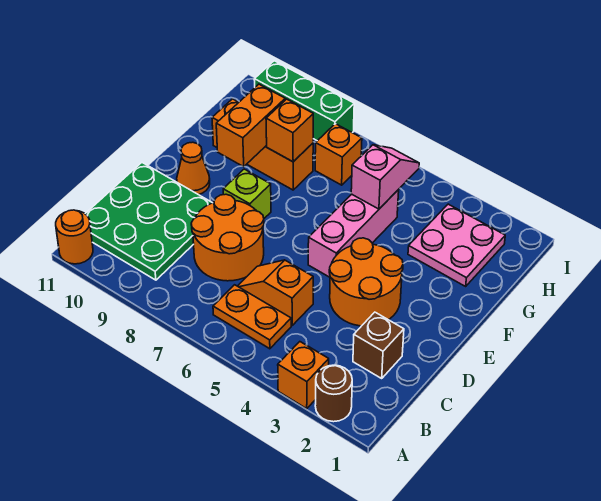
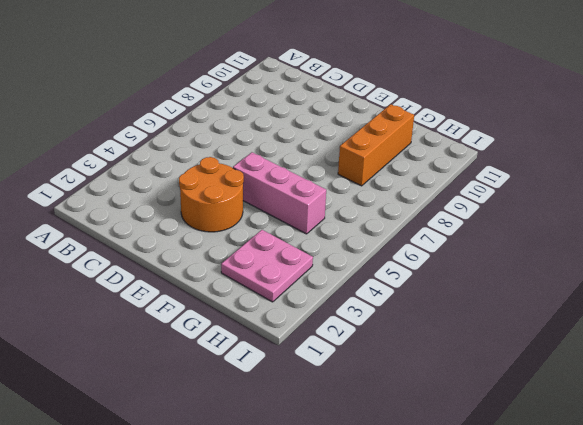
none -> brown 1x1 round brick [315,365,352,422]
none -> orange 1x1 brick [278,342,329,409]
none -> orange 1x1 round brick [56,210,93,264]

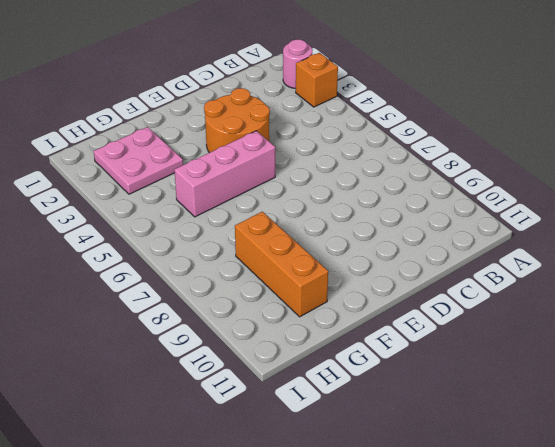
pink 1x1 round brick [283,39,312,88] -> brown 1x1 round brick [315,365,352,422]
none -> orange 1x1 round brick [56,210,93,264]
none -> orange 1x2 plate [213,285,291,349]
none -> green 3x3 plate [85,163,212,280]

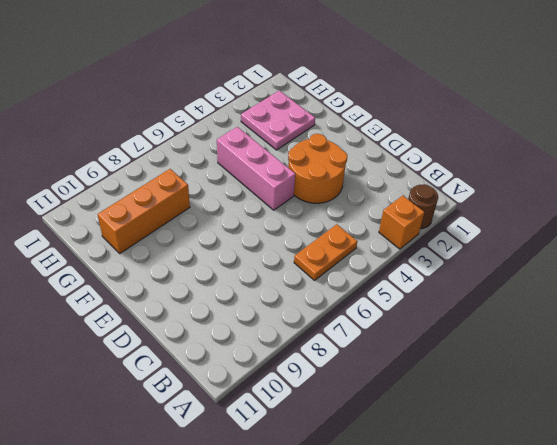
none -> orange 1x1 round brick [56,210,93,264]
none -> green 3x3 plate [85,163,212,280]
none -> brown 1x1 brick [353,312,404,378]

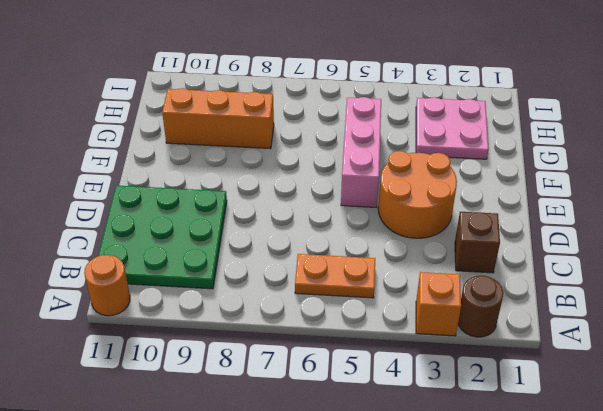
none -> orange 1x2 slope [238,260,313,325]
none -> orange 2x2 round brick [191,194,264,281]
none -> lime 1x1 brick [223,169,271,218]

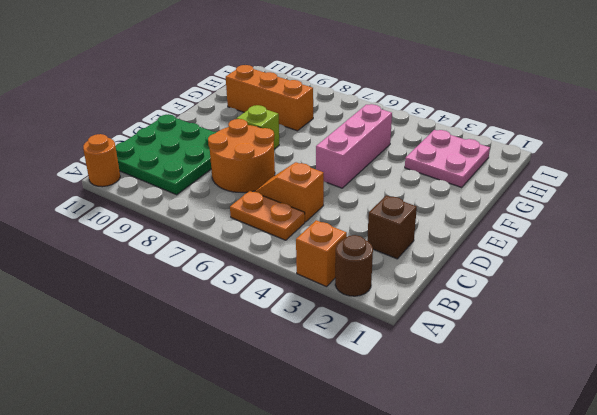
none -> orange 2x2 round brick [329,238,403,326]
none -> orange 1x1 cone [177,142,210,195]
none -> orange 1x1 brick [315,124,362,185]

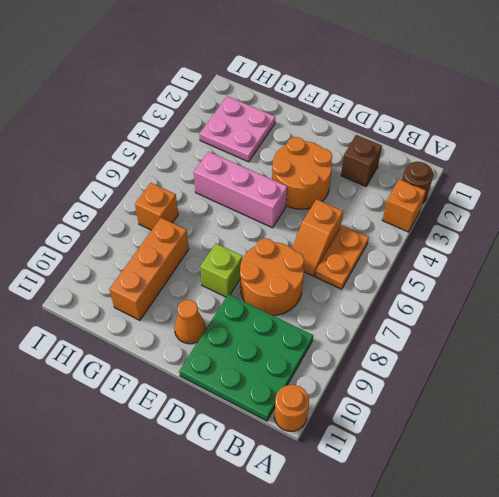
none -> green 1x3 brick [254,61,354,141]
none -> orange 1x2 brick [216,84,285,167]
none -> pink 1x2 slope [351,145,419,209]

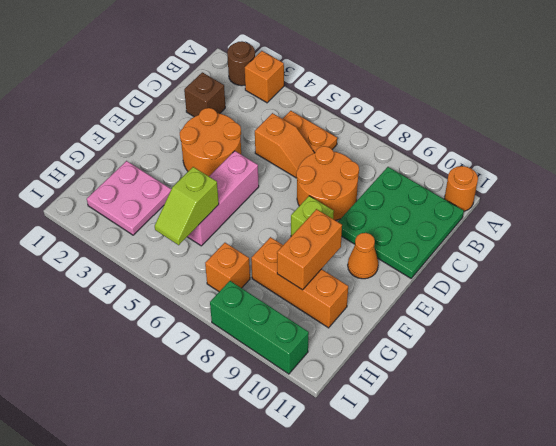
lime 1x2 slope [155,167,219,245] -> pink 1x2 slope [351,145,419,209]
none -> orange 1x1 brick [266,99,313,162]

